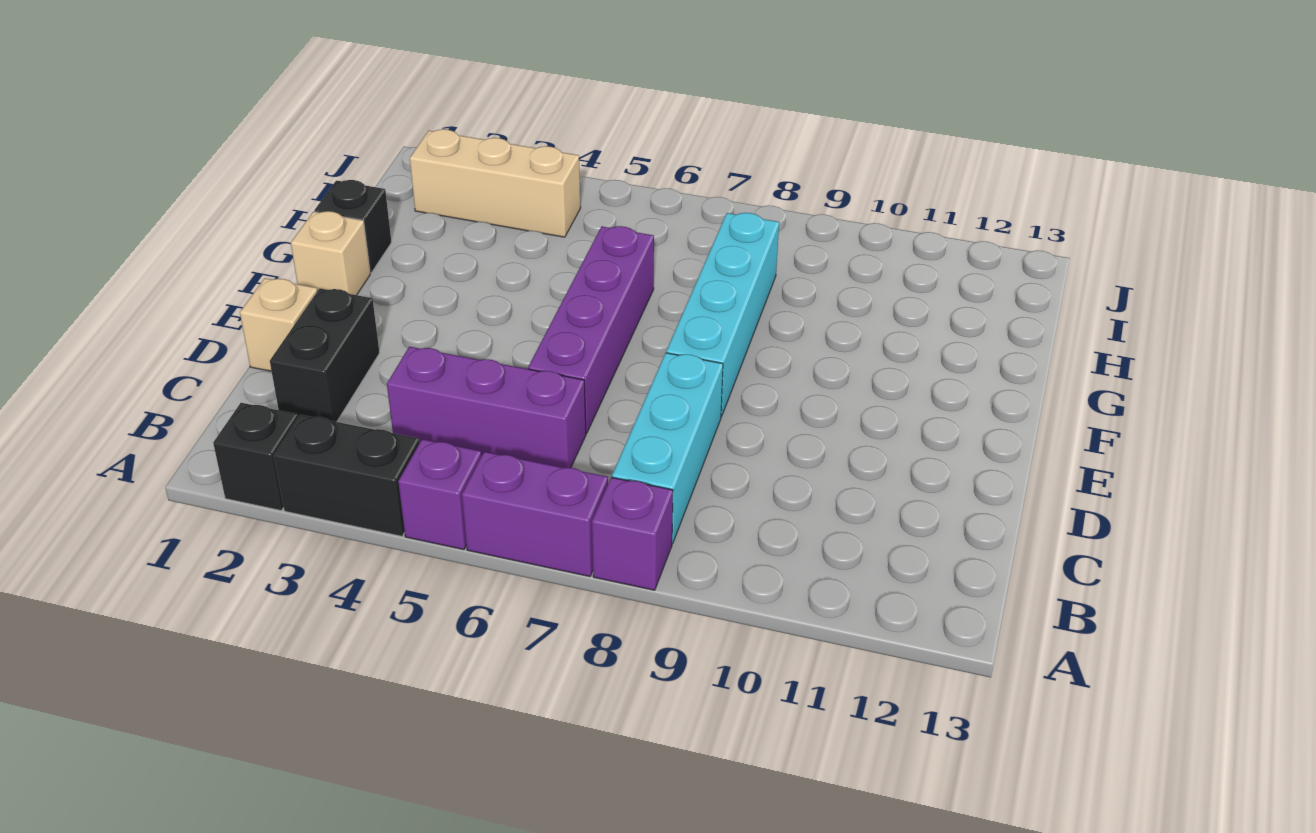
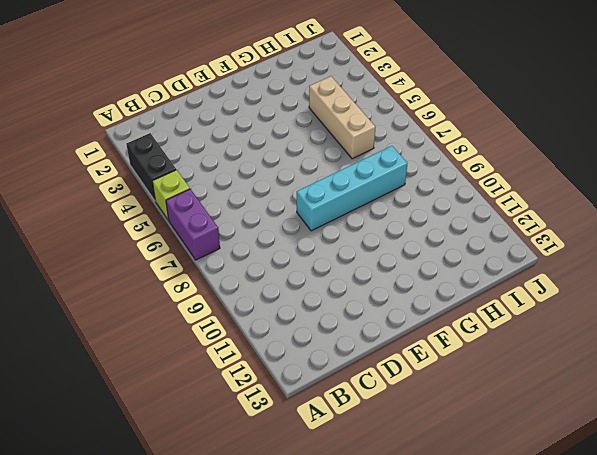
lime 1x1 brick [152,170,190,220] -> purple 1x1 brick [398,439,481,550]
tan 1x3 brick [309,76,376,159] -> tan 1x3 brick moved to [410,129,581,237]
none -> black 1x1 brick [213,403,298,510]
none -> purple 1x1 brick [592,477,673,590]
none -> cyan 1x3 brick [612,353,723,544]

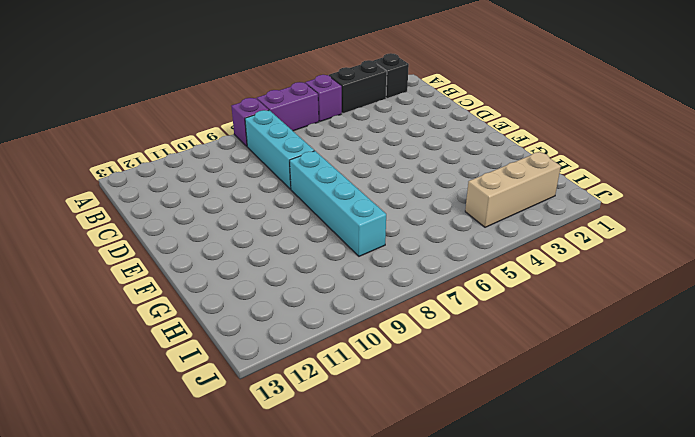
none -> black 1x2 brick [270,289,379,422]
none -> purple 1x3 brick [387,347,586,468]
none -> tan 1x1 brick [240,278,317,371]

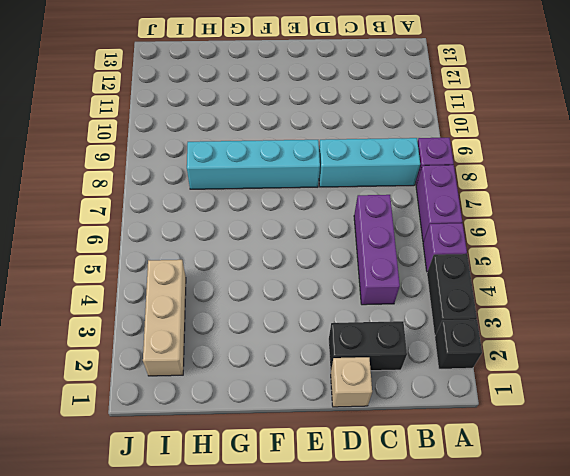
none -> purple 1x4 brick [528,226,654,433]
none -> tan 1x1 brick [291,211,370,295]
none -> black 1x1 brick [315,180,391,273]

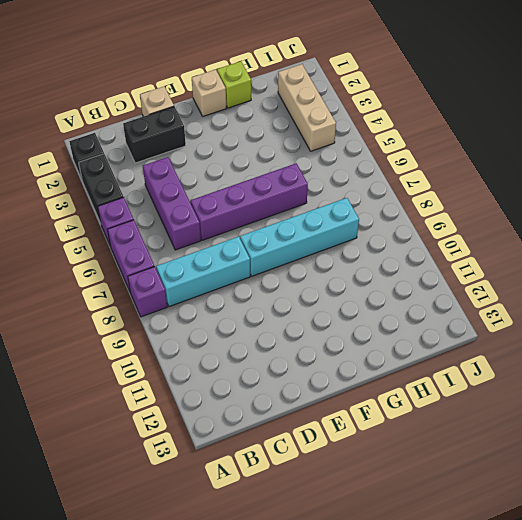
lime 1x1 brick [217,61,251,108] -> black 1x1 brick [315,180,391,273]

